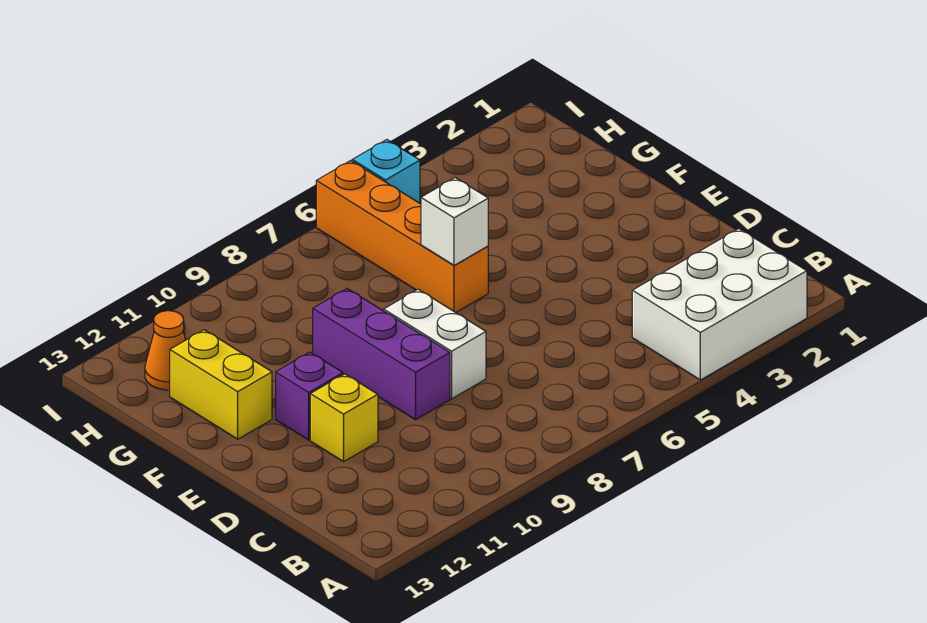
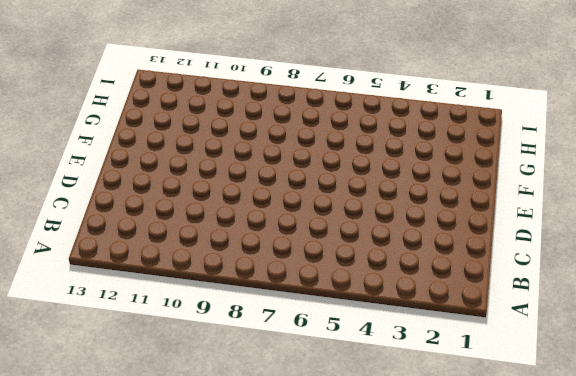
none -> white 2x3 brick [632,229,807,380]
none -> white 1x2 brick [384,289,486,399]

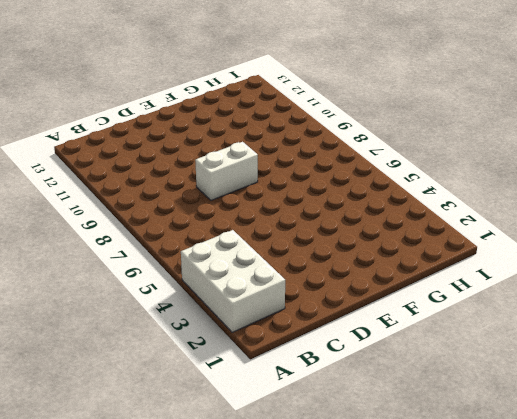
none -> purple 1x3 brick [313,289,450,420]
none -> yellow 1x1 brick [310,374,378,462]

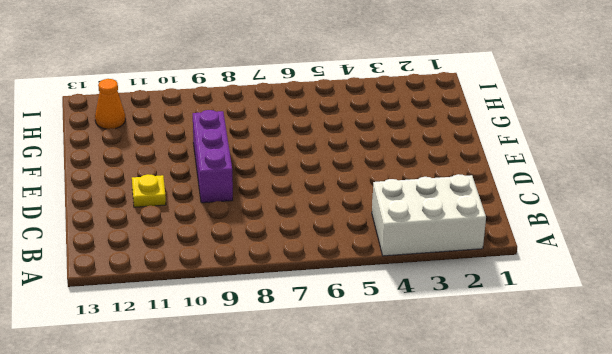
yellow 1x1 plate [132,174,166,207] -> yellow 1x1 brick [310,374,378,462]
none -> white 1x2 brick [384,289,486,399]
none -> purple 1x1 brick [276,352,343,440]

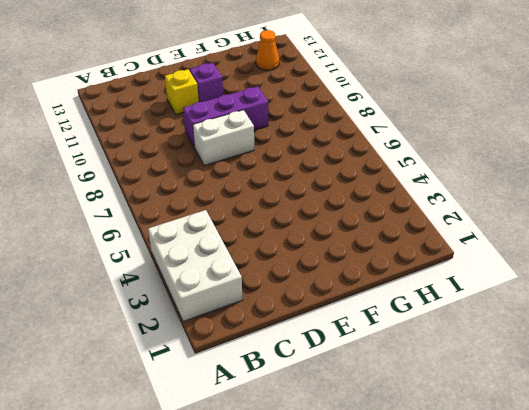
none -> orange 1x4 brick [316,161,488,312]
none -> yellow 1x2 brick [170,330,272,439]

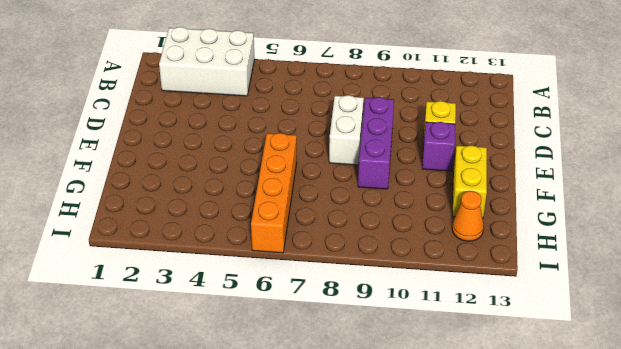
none -> cyan 1x1 brick [352,140,420,203]
none -> white 1x1 brick [421,178,488,265]

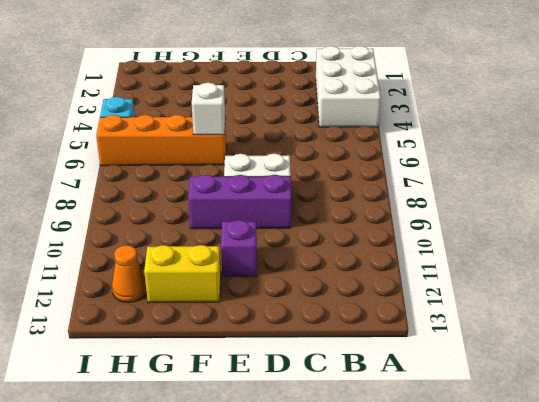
none -> yellow 1x1 brick [310,374,378,462]

